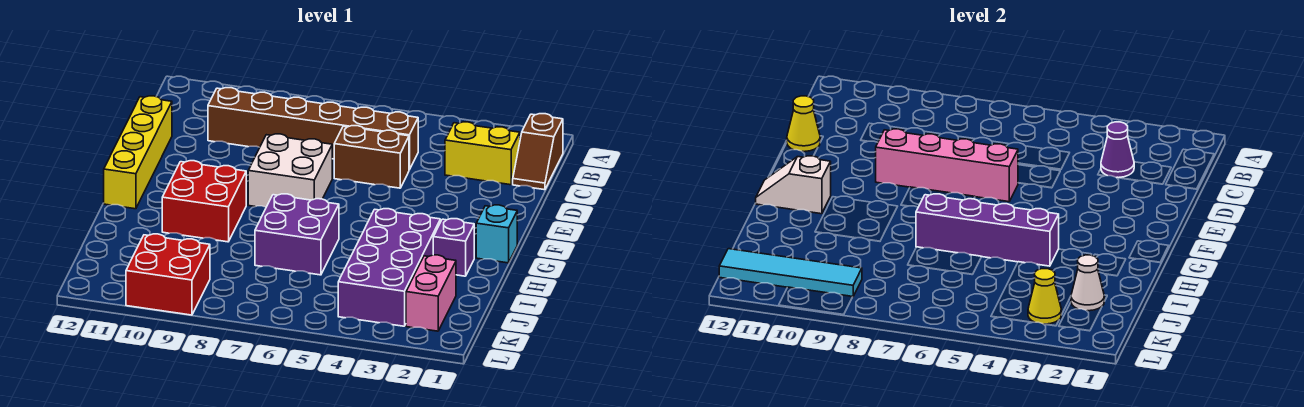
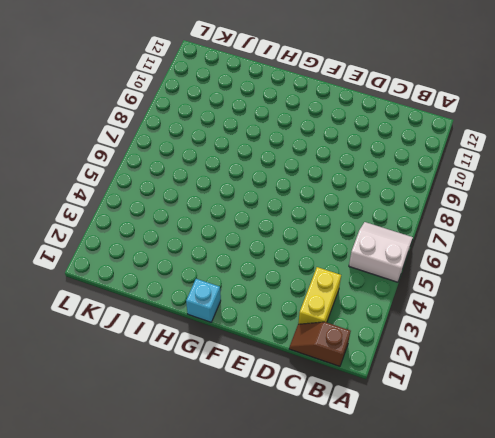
white 2x2 slope [349,222,413,282] -> none
none -> brown 1x6 brick [208,88,418,170]
none -> brown 1x2 brick [334,126,409,188]
none -> yellow 1x4 brick [104,96,172,209]

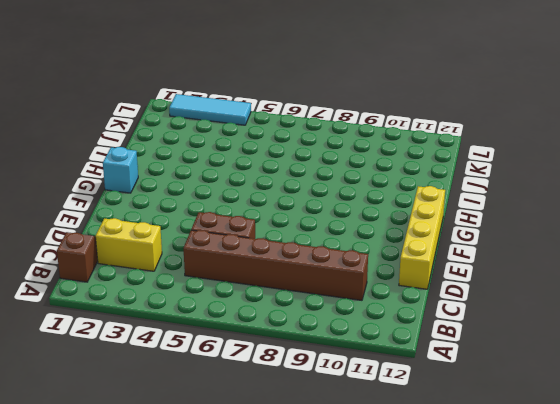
cyan 1x3 tile [169,94,251,125] -> none
none -> white 2x2 brick [248,134,332,207]
none -> red 2x2 brick [162,161,246,242]
none -> purple 1x1 brick [433,219,474,276]

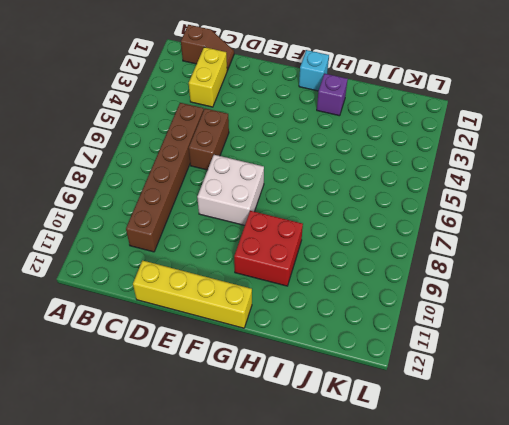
none -> purple 2x4 brick [338,209,440,326]
none -> purple 2x2 brick [255,194,339,275]
none -> pink 1x2 brick [406,255,456,331]

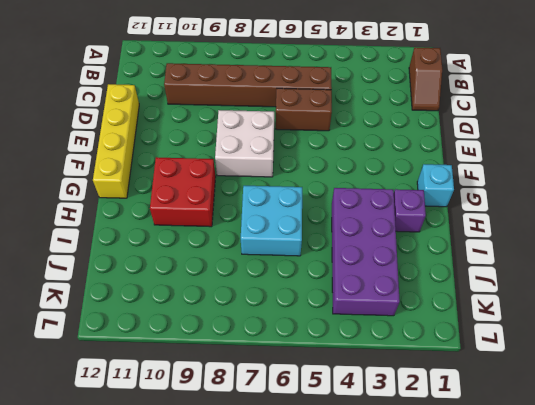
cyan 2x2 brick [241,186,302,256] -> purple 2x2 brick [255,194,339,275]
none -> yellow 1x2 brick [445,122,520,185]
none -> pink 1x2 brick [406,255,456,331]
none -> red 2x2 brick [126,234,210,315]

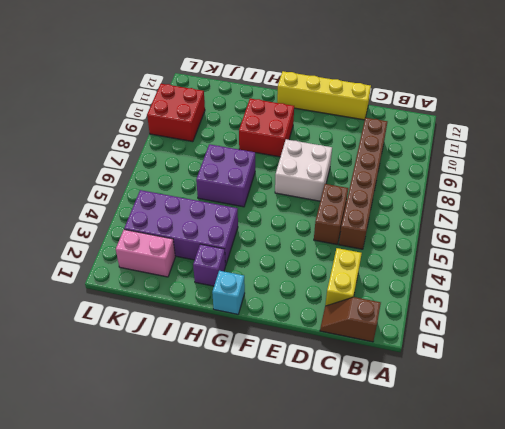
none -> purple 1x1 cone [1101,122,1134,178]
none -> yellow 1x1 cone [787,96,820,152]
none -> pink 1x4 brick [876,129,1018,202]

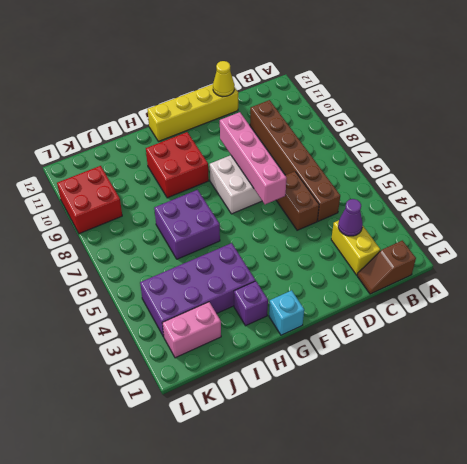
none -> white 1x2 slope [756,156,831,214]
none -> purple 1x4 brick [916,194,1059,266]
none -> white 1x1 cone [1071,255,1104,311]

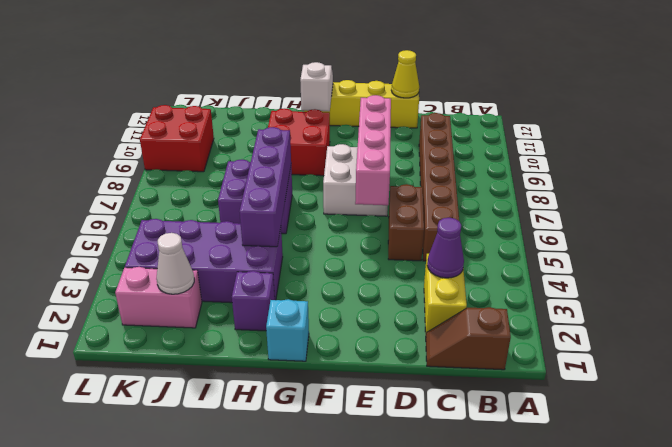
none -> yellow 1x1 cone [1028,269,1061,324]
none -> cyan 1x4 tile [719,249,862,297]

